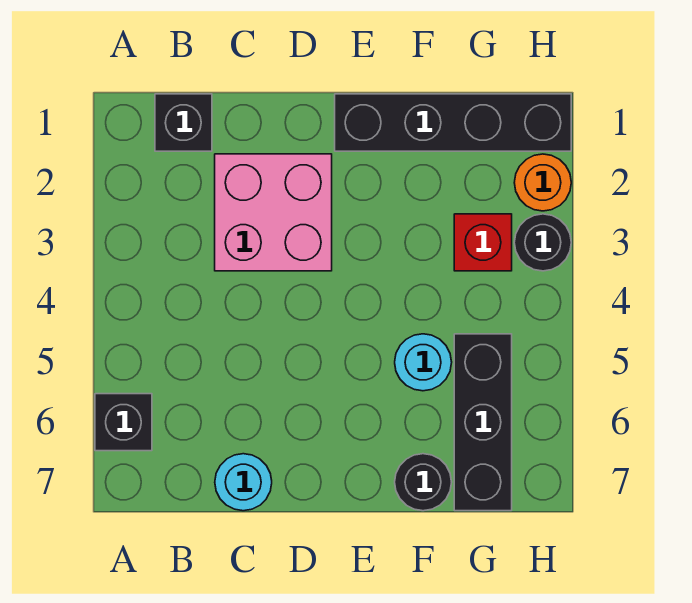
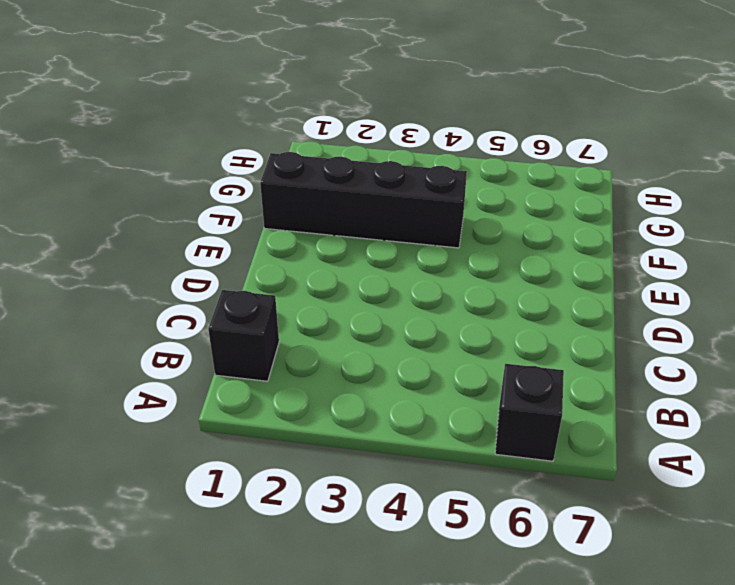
black 1x4 brick [260,152,467,248] -> black 1x4 brick turned to [335,94,571,151]
none -> pink 2x2 brick [215,154,332,271]
none -> cyan 1x1 round brick [215,454,272,511]

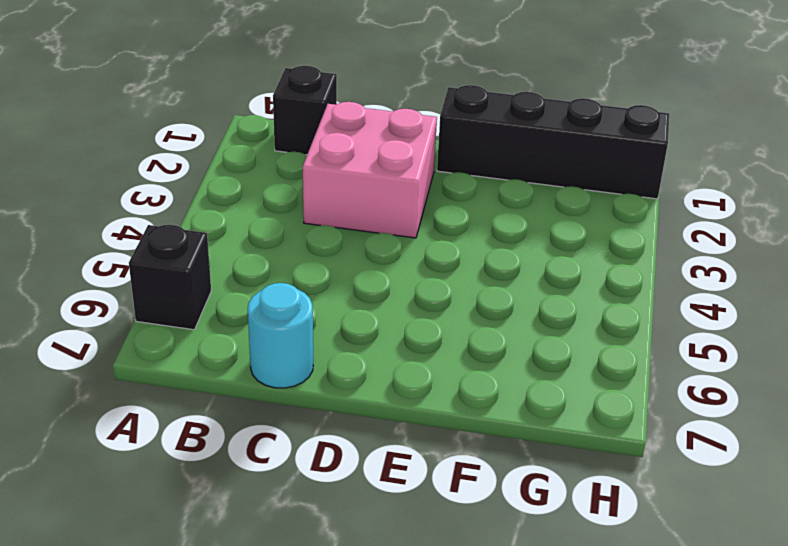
none -> cyan 1x1 round brick [395,334,452,391]
none -> black 1x1 round brick [395,454,452,511]

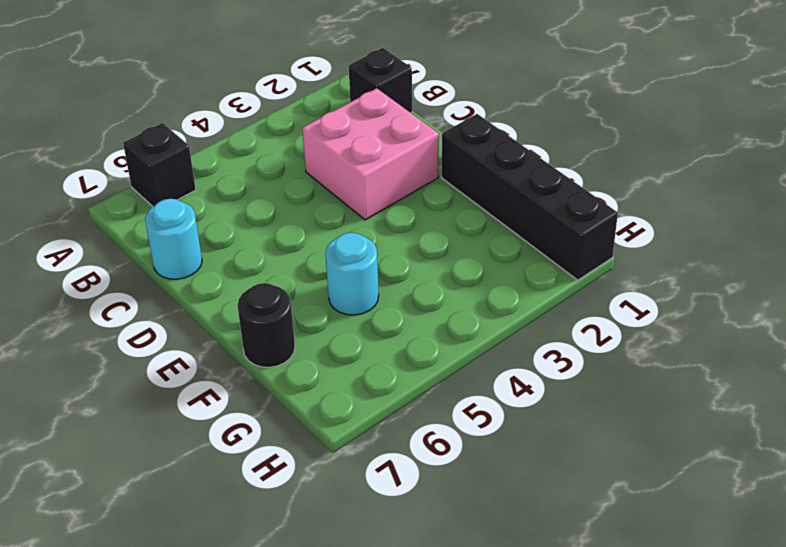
none -> red 1x1 brick [454,214,512,271]
none -> black 1x3 brick [454,334,512,511]

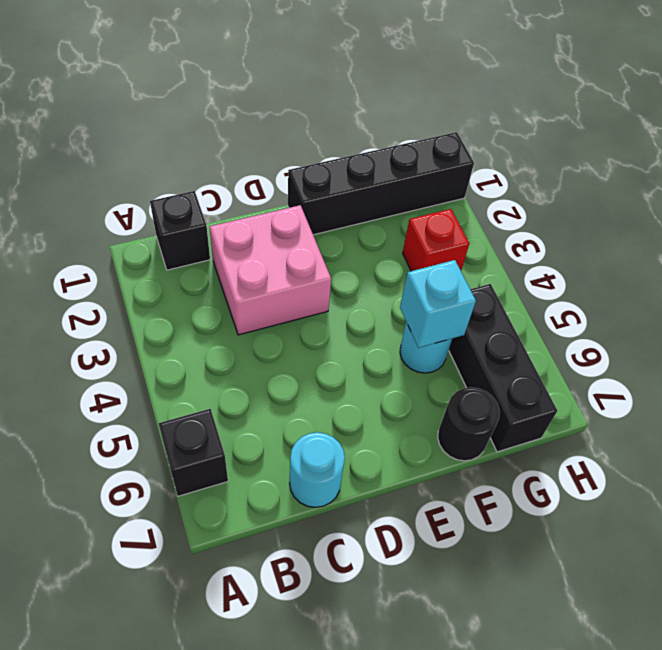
cyan 1x1 brick [400,260,476,348] -> none
none -> orange 1x1 round brick [514,154,571,211]
none -> black 1x1 round brick [514,214,571,271]

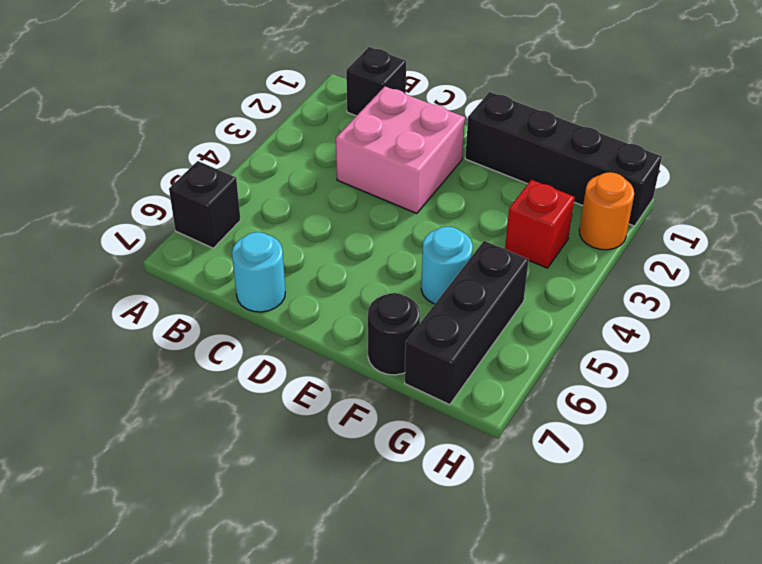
none -> black 1x1 round brick [514,214,571,271]

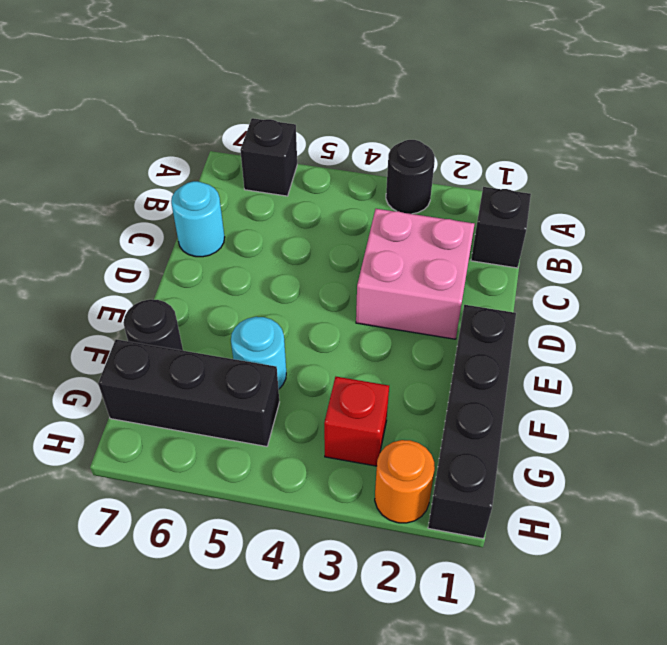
black 1x1 round brick [386,140,435,214] -> black 1x1 round brick moved to [514,214,571,271]

